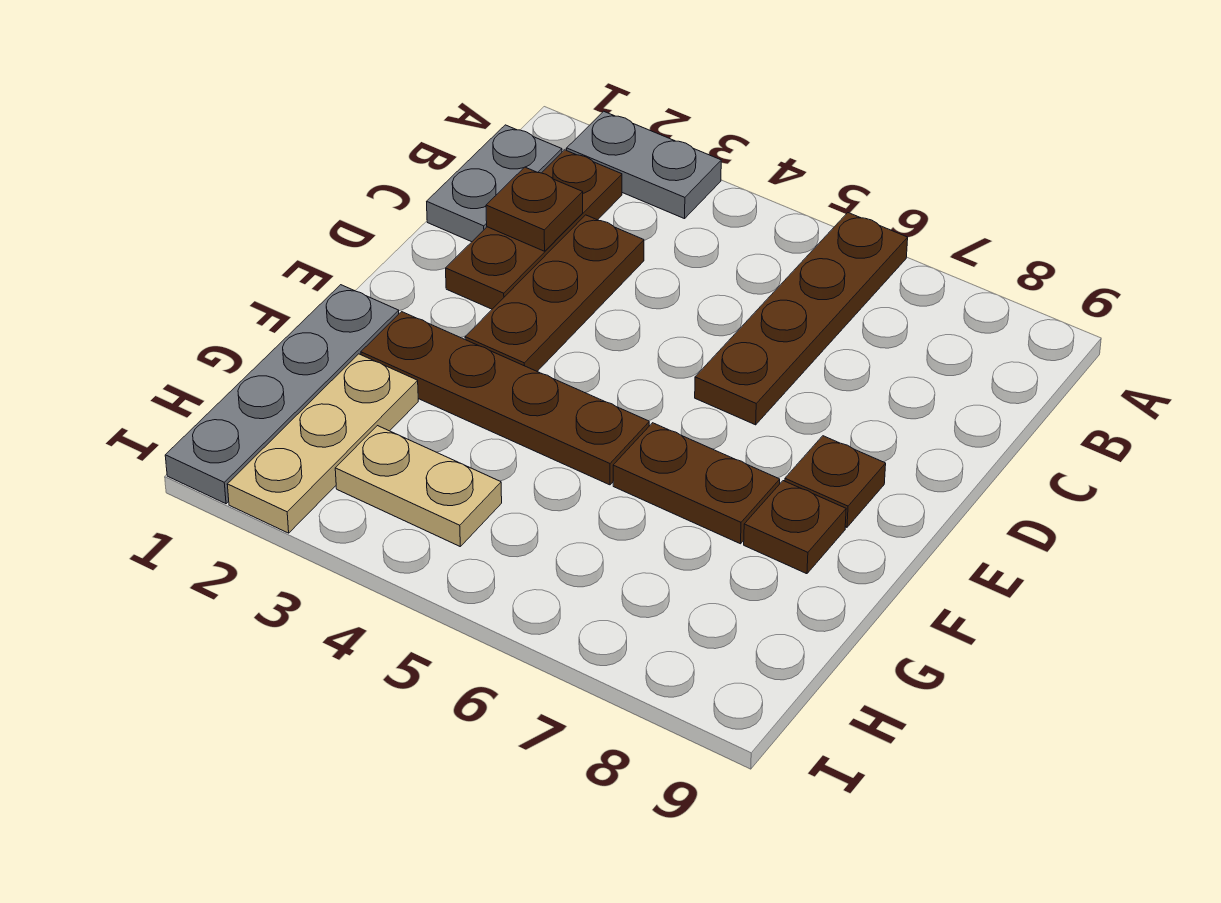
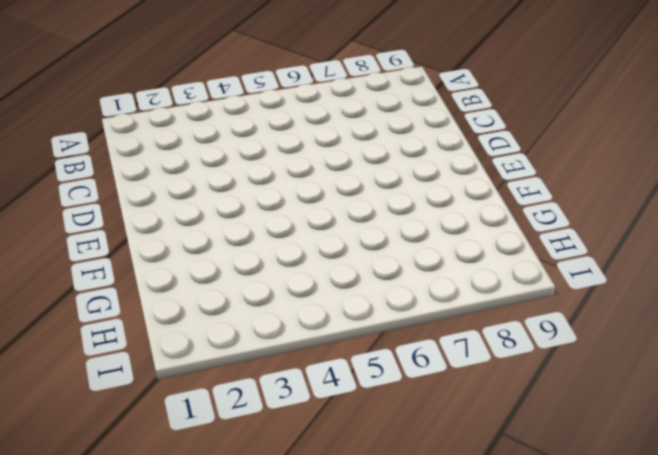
none -> grey 1x2 plate [567,111,721,219]
none -> brown 1x4 plate [695,213,908,425]
none -> grey 1x2 plate [427,125,562,242]

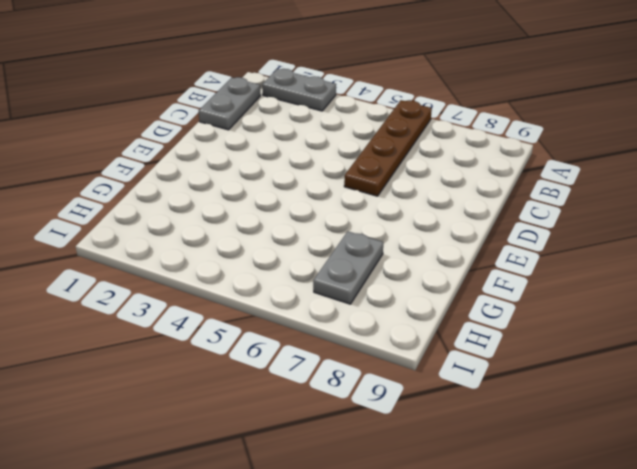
grey 1x2 plate [313,231,383,304] -> none
none -> brown 1x3 plate [446,150,622,309]
none -> brown 1x3 plate [465,215,644,371]
none -> brown 1x1 plate [785,436,886,527]

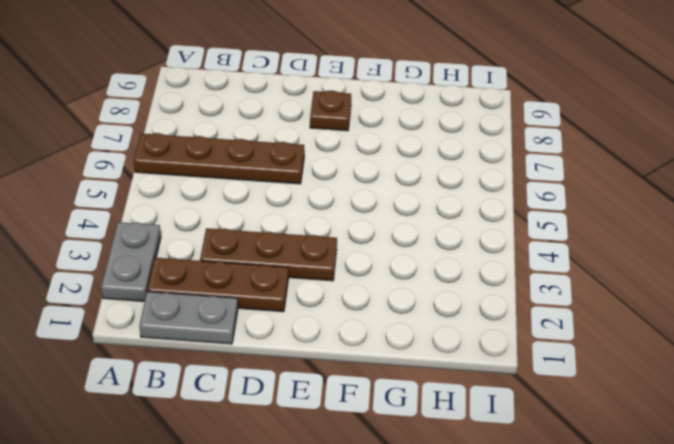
none -> grey 1x4 plate [165,285,399,504]
none -> brown 1x4 plate [361,312,649,485]
none -> brown 1x2 plate [613,423,780,544]

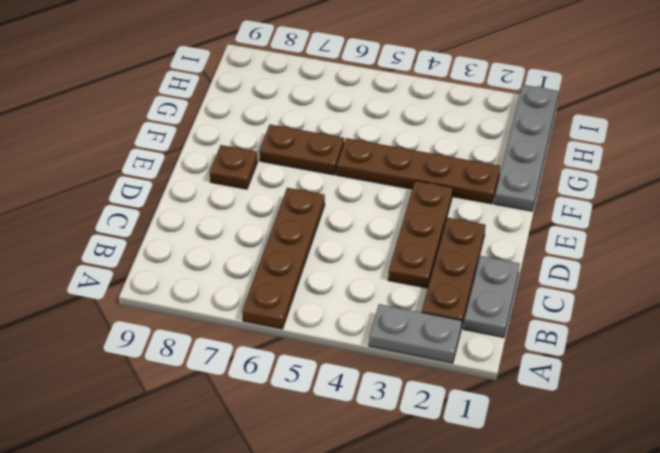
none -> brown 1x1 plate [744,481,846,574]
none -> tan 1x3 plate [227,354,418,533]
none -> tan 1x2 plate [335,426,502,546]

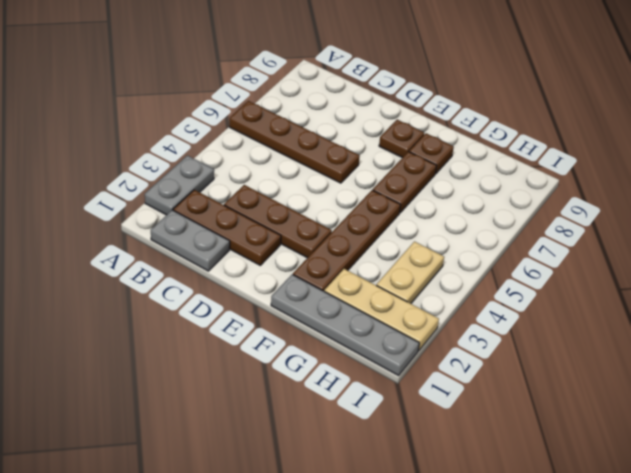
none -> brown 1x1 plate [486,167,583,251]

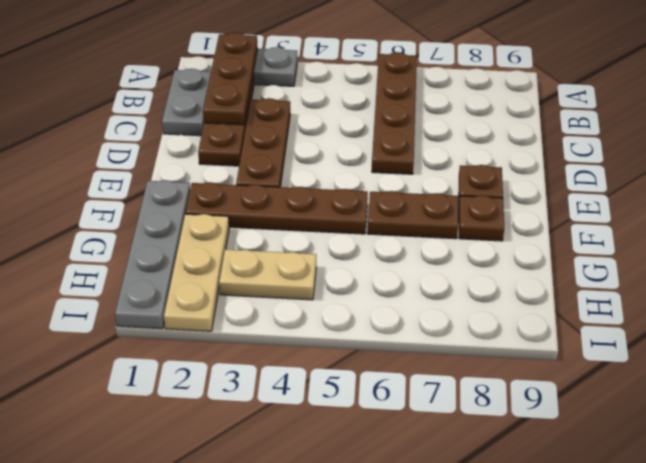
brown 1x3 plate [203,32,258,125] -> brown 1x1 plate [486,167,583,251]

